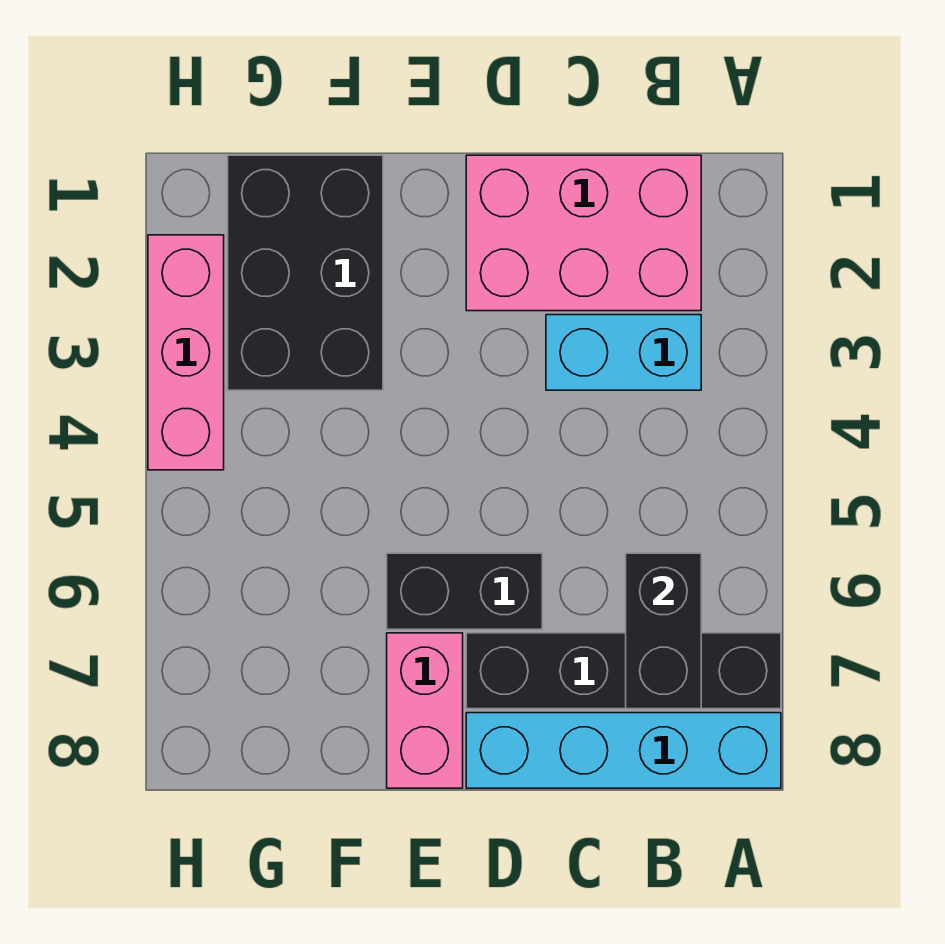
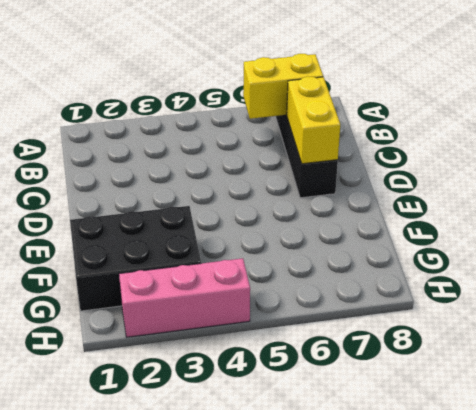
yellow 1x2 brick [243,54,323,119] -> black 1x2 brick [626,553,701,709]
yellow 1x2 brick [287,76,340,164] -> none
none -> cyan 1x4 brick [466,713,781,788]
none -> pink 2x3 brick [466,155,701,311]

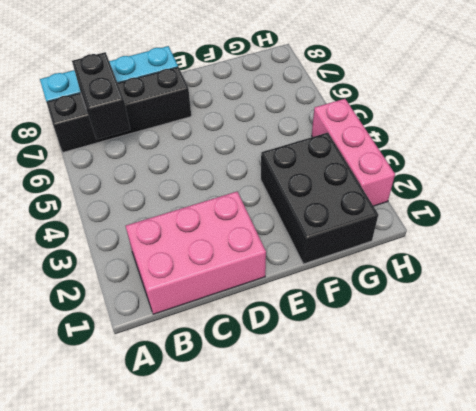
none -> cyan 1x2 brick [546,315,701,390]
none -> black 1x2 brick [387,553,542,629]

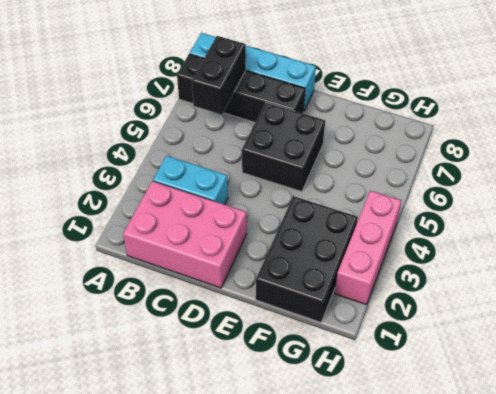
black 2x2 brick [242,103,325,192] -> black 1x2 brick [387,553,542,629]
none -> pink 1x2 brick [387,633,463,788]

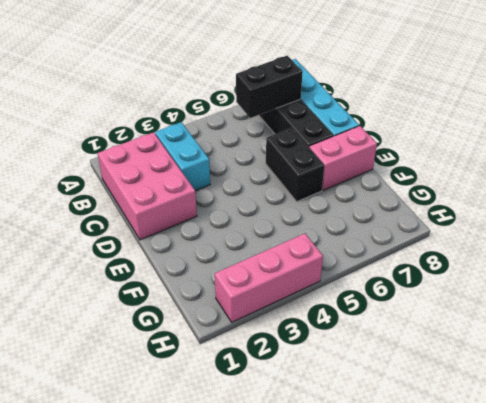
none -> black 2x3 brick [228,155,383,390]

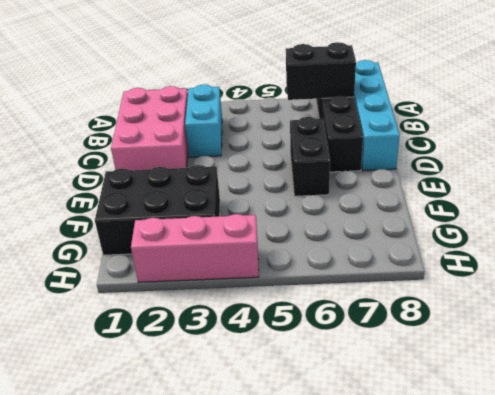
none -> pink 1x2 brick [387,633,463,788]

